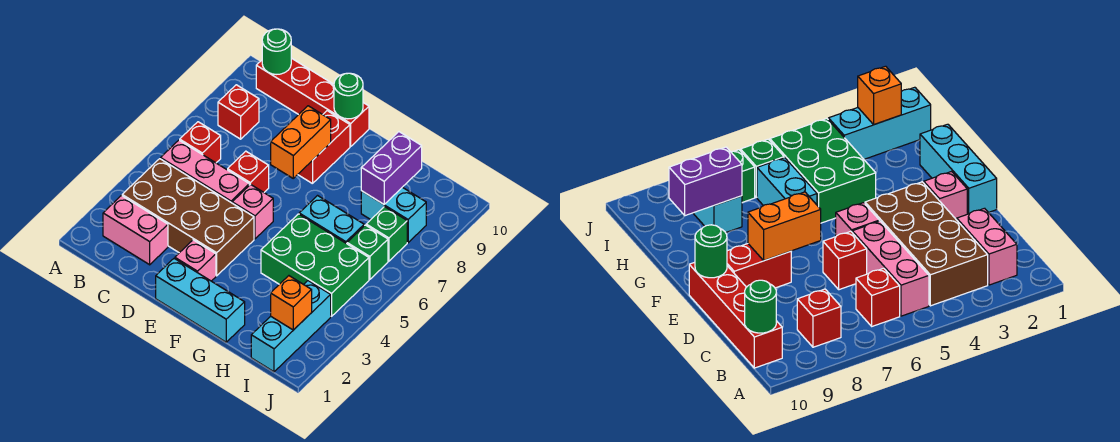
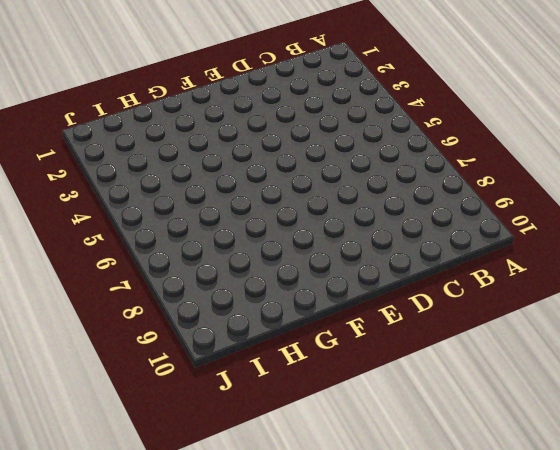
none -> pink 1x2 brick [103,195,168,265]
none -> brown 2x4 brick [122,159,254,276]
none -> pink 1x3 brick [161,140,249,203]

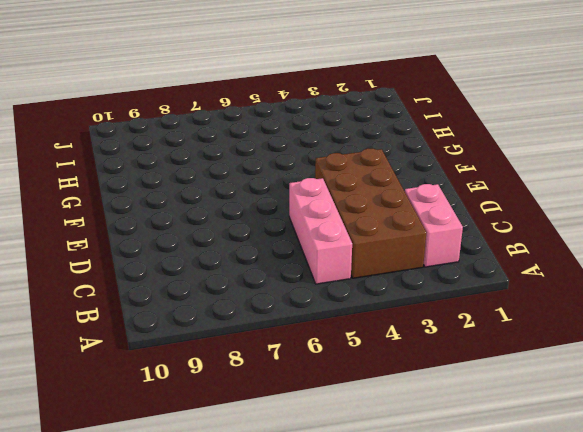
none -> red 1x1 brick [180,122,221,163]
none -> red 1x1 brick [218,85,259,139]
none -> red 1x4 brick [256,58,369,146]

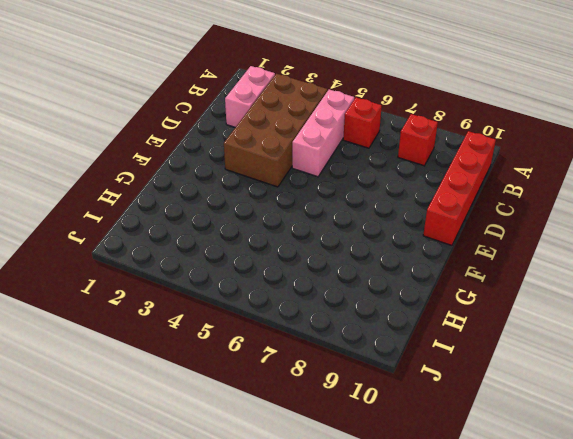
none -> red 1x1 brick [228,151,269,192]
none -> cyan 1x3 brick [156,259,245,342]
none -> pink 1x1 brick [175,240,216,281]

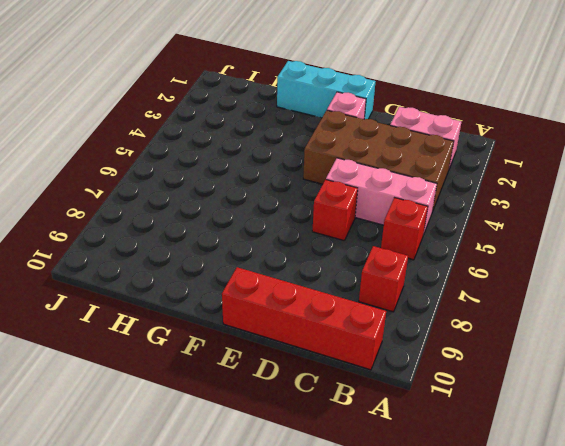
none -> pink 1x1 brick [232,184,273,239]
none -> red 1x2 brick [298,111,350,184]
none -> green 2x3 brick [261,214,369,316]

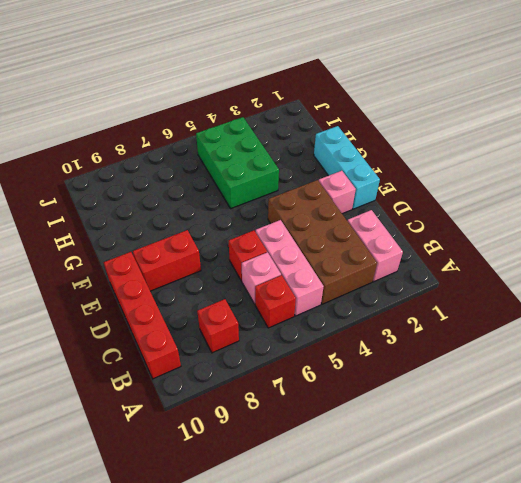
pink 1x1 brick [242,252,281,304] -> pink 1x1 brick moved to [232,184,273,239]
none -> cyan 1x2 brick [299,196,364,244]
none -> cyan 1x2 brick [361,187,426,243]
none -> cyan 1x3 brick [251,281,331,372]

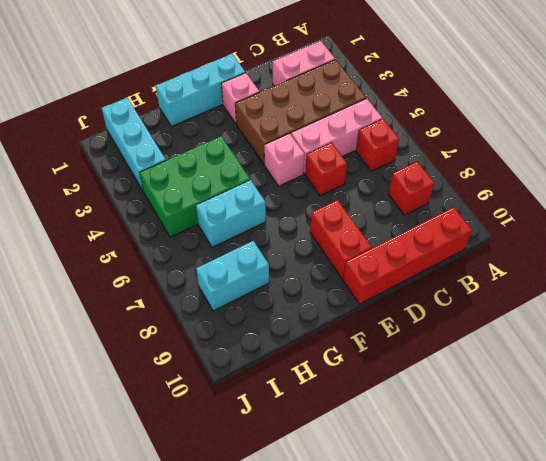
none -> green 1x1 brick [347,225,388,280]
none -> green 1x1 brick [366,207,407,261]
none -> green 1x1 round brick [262,29,291,75]

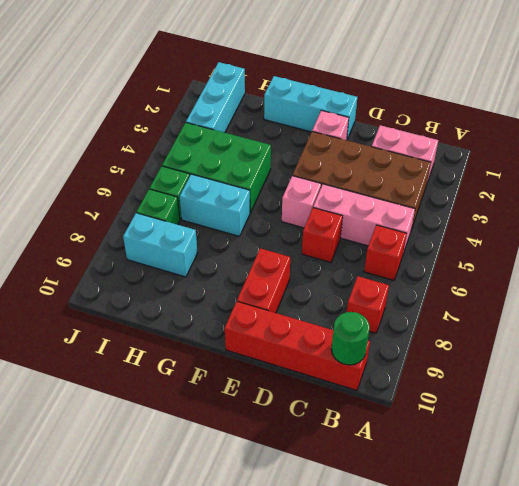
none -> orange 1x2 brick [271,106,331,178]
none -> green 1x1 round brick [334,73,363,119]
none -> purple 1x2 brick [361,132,422,204]

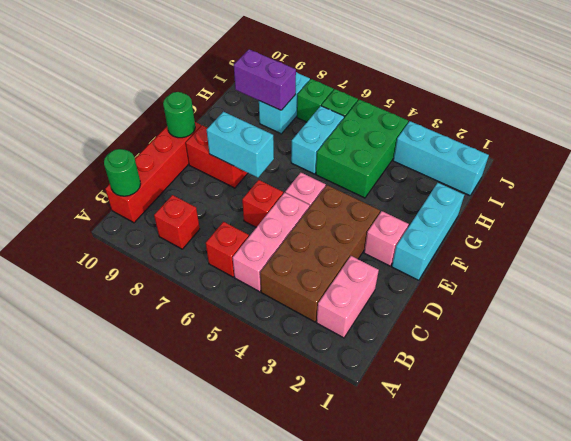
cyan 1x2 brick [207,112,274,178] -> orange 1x2 brick [271,106,331,178]
none -> orange 1x1 brick [271,276,312,330]

